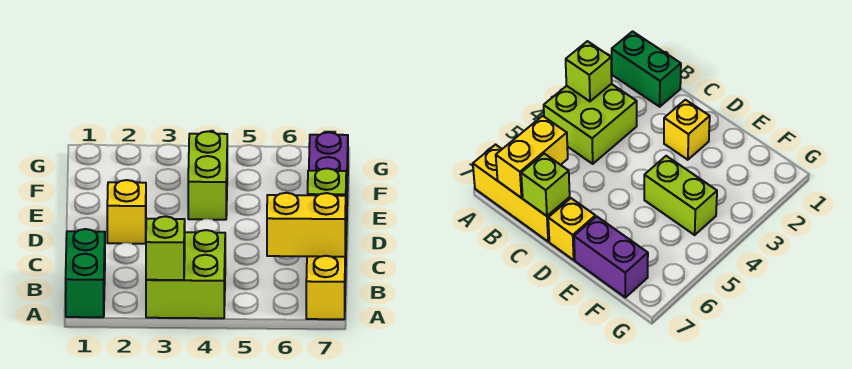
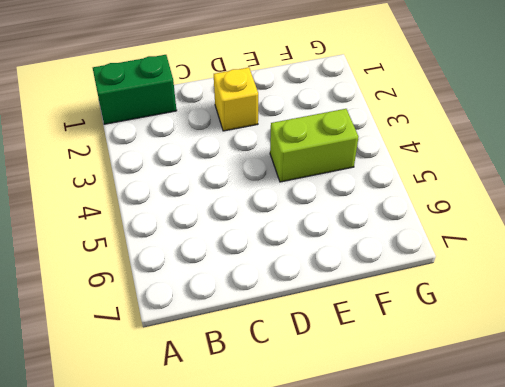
none -> lime 2x2 brick [146,230,225,318]
none -> yellow 1x3 brick [306,243,346,319]

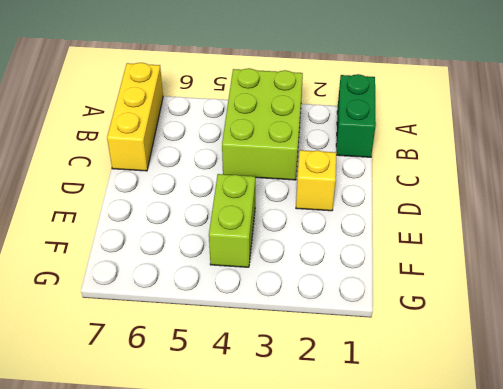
lime 2x3 brick [222,68,303,180] -> lime 2x2 brick [146,230,225,318]
none -> yellow 1x1 brick [548,198,595,260]
none -> purple 1x2 brick [309,132,348,199]

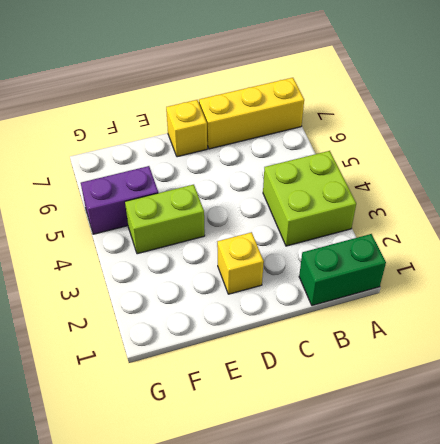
purple 1x2 brick [81,166,158,234] -> purple 1x2 brick moved to [309,132,348,199]
none -> lime 1x1 brick [146,216,185,280]
none -> yellow 1x2 brick [267,193,346,257]

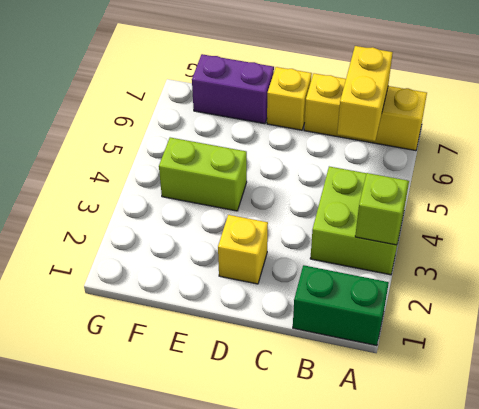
none -> lime 1x1 brick [308,168,346,196]

